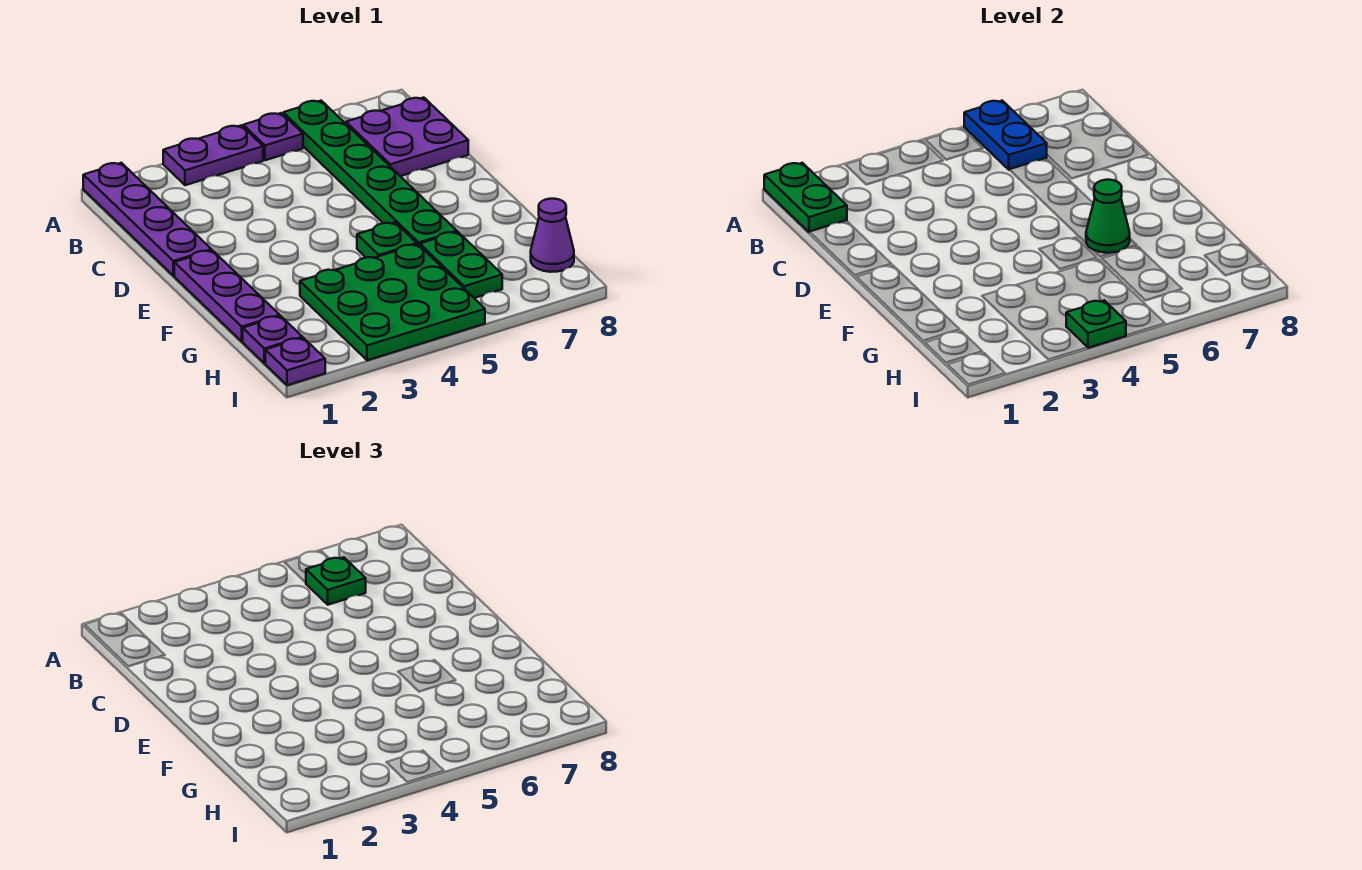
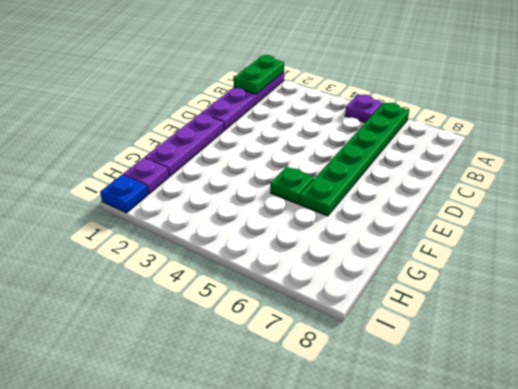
blue 1x1 plate [100,175,148,213] -> purple 1x1 plate [265,338,325,385]
none -> purple 1x2 plate [163,125,263,185]
none -> purple 2x2 plate [346,98,468,176]
none -> green 3x3 plate [300,244,485,360]

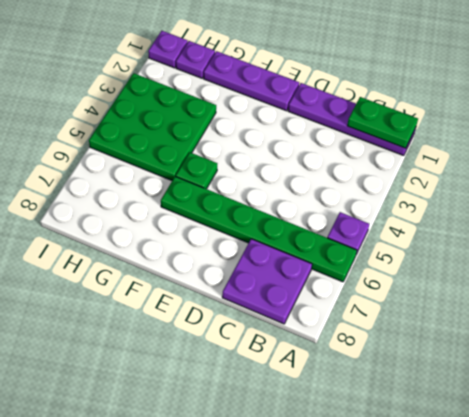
none -> purple 1x2 plate [163,125,263,185]
none -> green 1x2 plate [420,232,502,298]
none -> purple 1x1 cone [531,199,574,272]

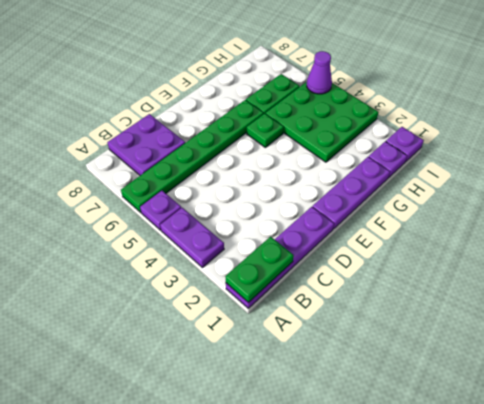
purple 1x1 cone [307,51,332,94] -> purple 1x1 cone moved to [531,199,574,272]
none -> blue 1x2 plate [964,101,1047,170]
none -> green 1x1 cone [1086,180,1130,253]
none -> green 1x1 plate [1066,300,1126,348]

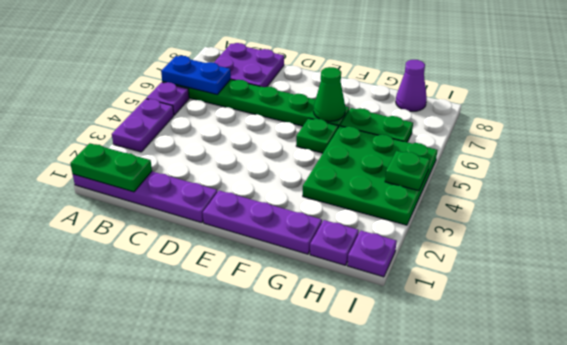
none -> green 1x1 plate [306,557,366,605]

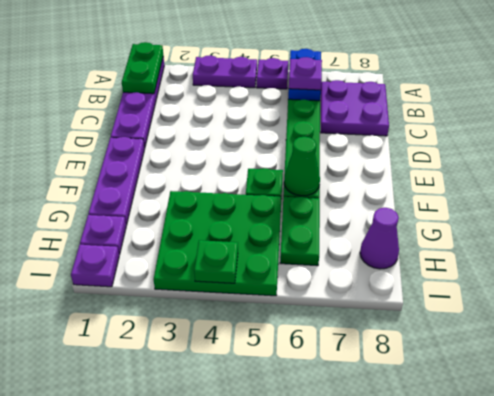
purple 1x1 plate [289,57,322,90] -> green 1x1 plate [306,557,366,605]

